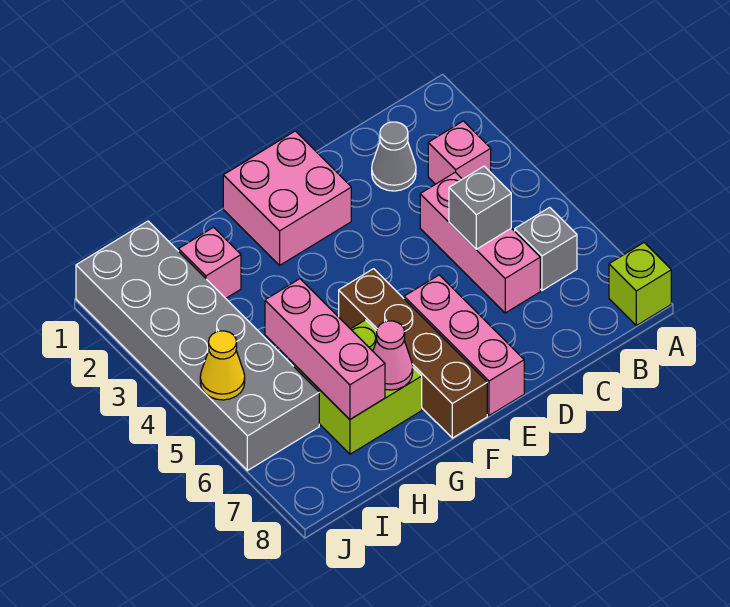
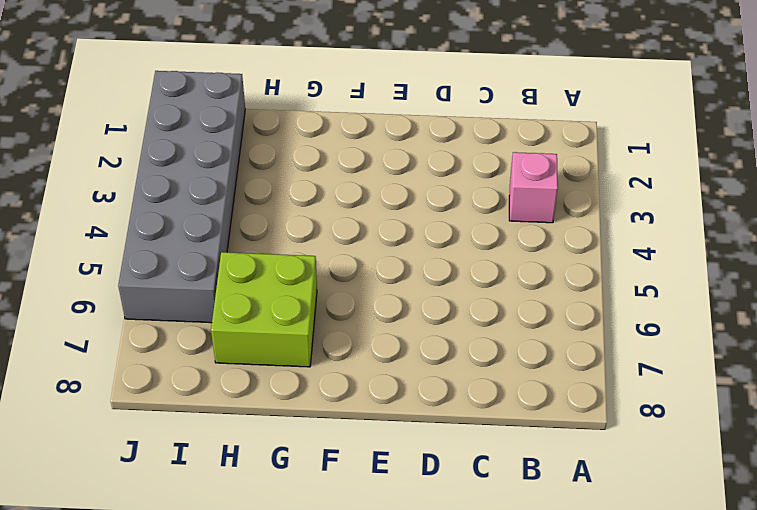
none -> lime 1x1 brick [609,243,671,326]
none -> grey 1x1 brick [515,207,577,290]
none -> grey 1x1 cone [372,122,416,191]

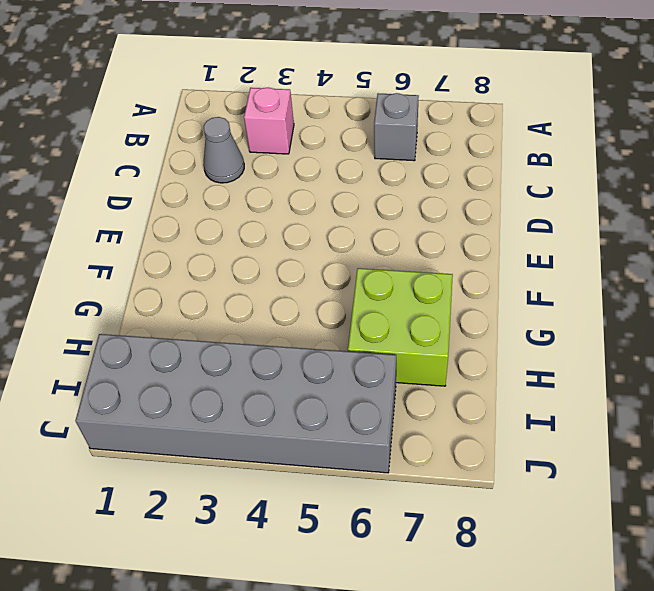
none -> lime 1x1 brick [609,243,671,326]
none -> pink 1x3 brick [420,172,540,313]
none -> pink 2x2 brick [223,131,351,265]

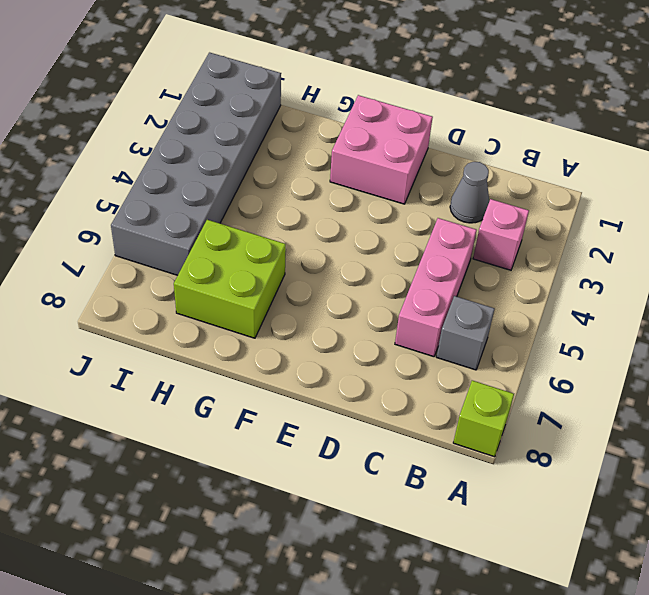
none -> pink 1x3 brick [404,275,524,416]
none -> brown 1x4 brick [339,269,487,438]
none -> pink 1x1 brick [179,227,241,298]

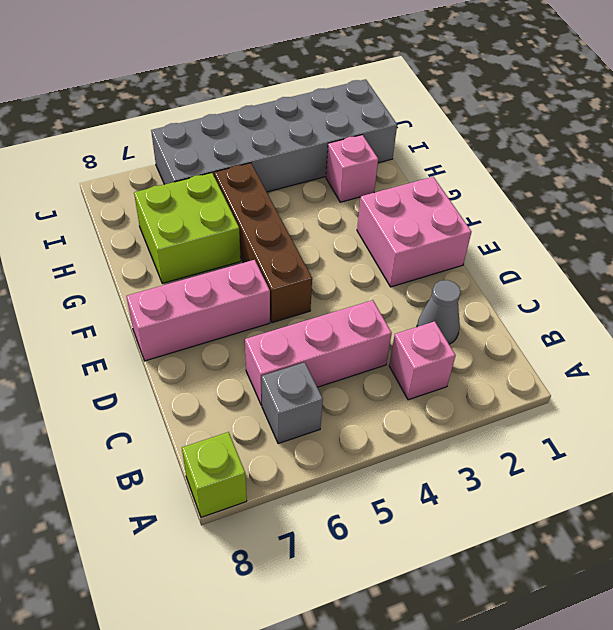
brown 1x4 brick [214,163,312,323] -> brown 1x4 brick turned to [339,269,487,438]
none -> grey 1x1 brick [449,166,511,249]
none -> pink 1x1 cone [373,321,413,390]
none -> pink 1x3 brick [265,279,385,419]

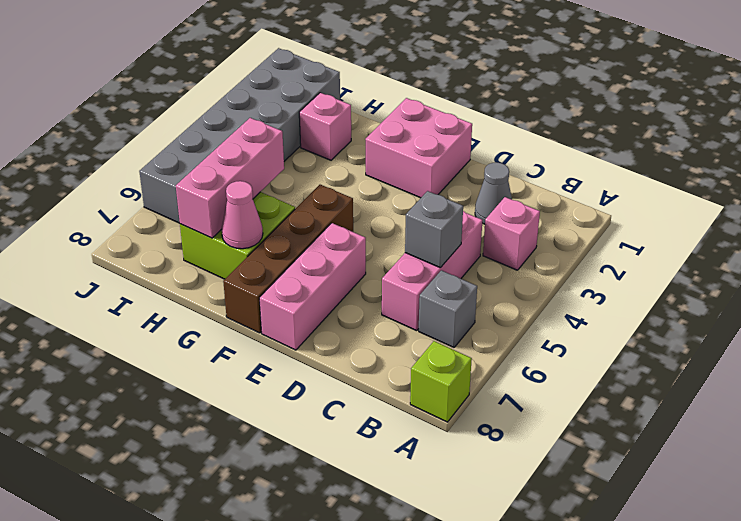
none -> yellow 1x1 cone [200,331,245,400]

